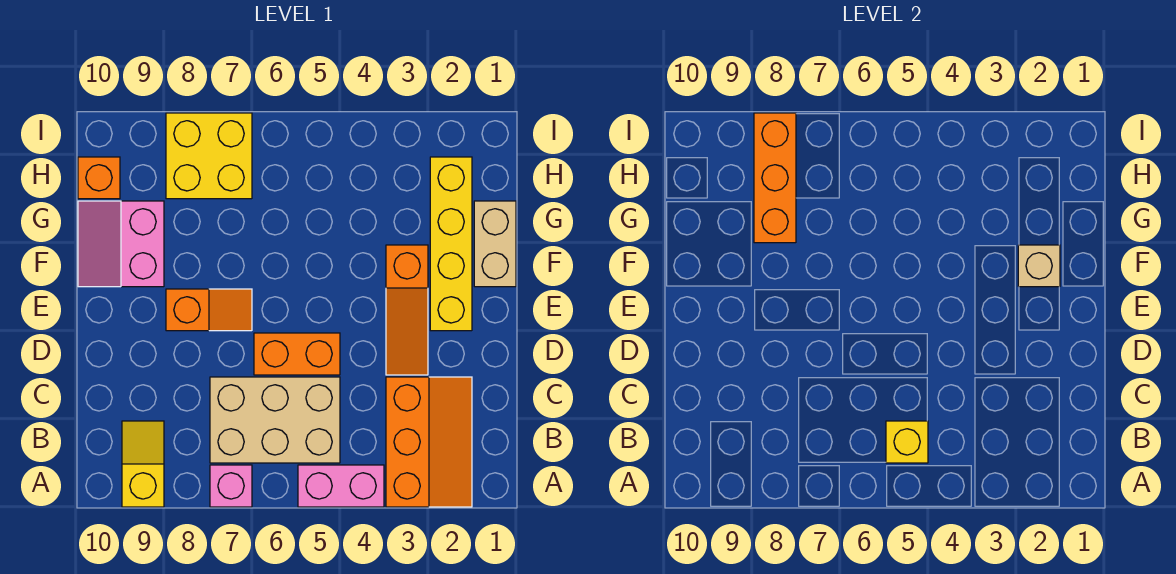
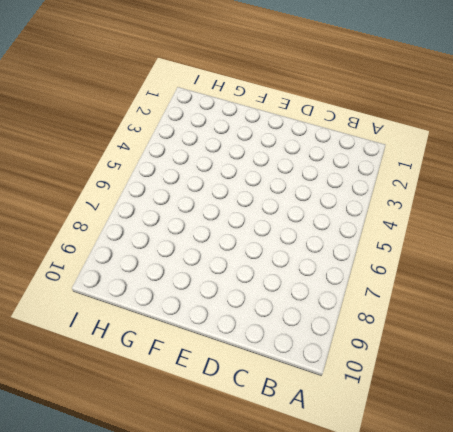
none -> orange 2x3 slope [386,377,472,507]
none -> pink 1x2 brick [298,465,384,507]
none -> pink 1x1 brick [210,465,252,507]

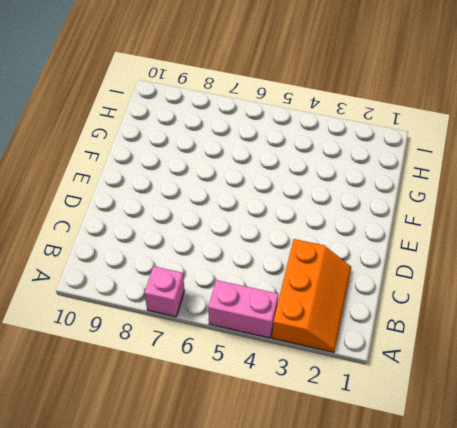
none -> yellow 1x2 slope [122,421,164,507]
none -> tan 2x3 brick [210,377,340,463]
none -> orange 1x3 slope [386,245,428,375]

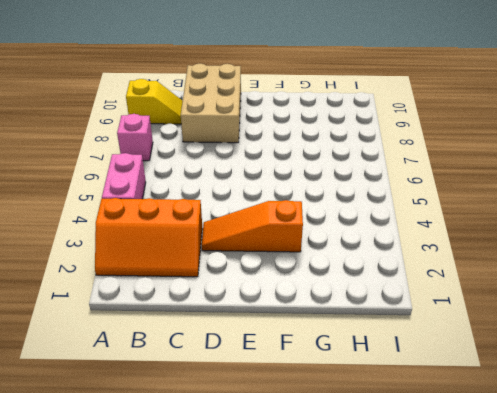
tan 2x3 brick [181,64,241,143] -> tan 2x3 brick moved to [210,377,340,463]
none -> orange 1x2 brick [254,333,340,375]
none -> yellow 1x4 brick [430,157,472,331]
none -> orange 1x2 slope [166,289,252,331]

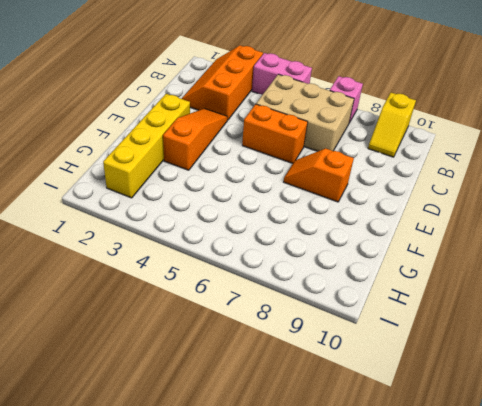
none -> tan 1x2 brick [474,201,516,287]
none -> pink 2x2 slope [78,201,164,287]
none -> yellow 2x2 brick [166,113,252,199]

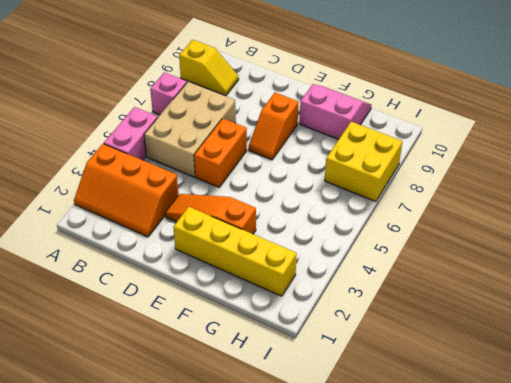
none -> tan 1x2 brick [474,201,516,287]
none -> orange 1x1 brick [78,157,120,199]
none -> yellow 1x1 brick [886,421,928,463]

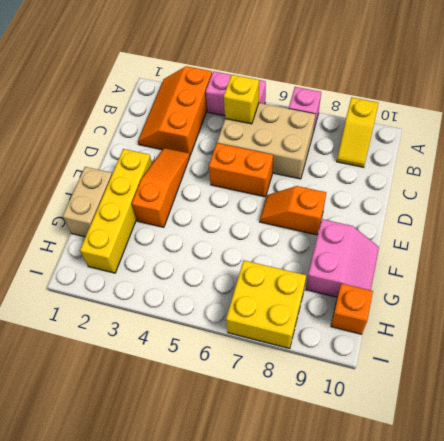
none -> tan 1x1 brick [1018,245,1060,287]
none -> orange 1x3 brick [754,113,796,243]

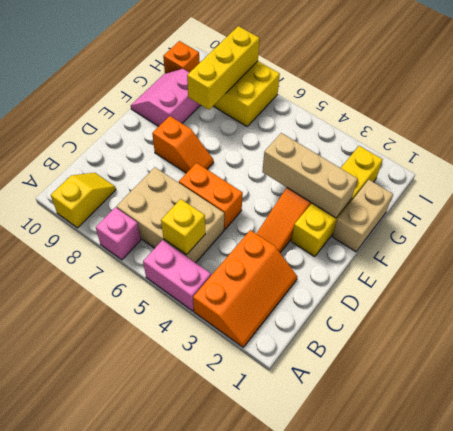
tan 1x3 brick [262,133,358,218] -> tan 1x1 brick [1018,245,1060,287]
yellow 1x3 brick [187,26,260,110] -> orange 1x3 brick [754,113,796,243]

